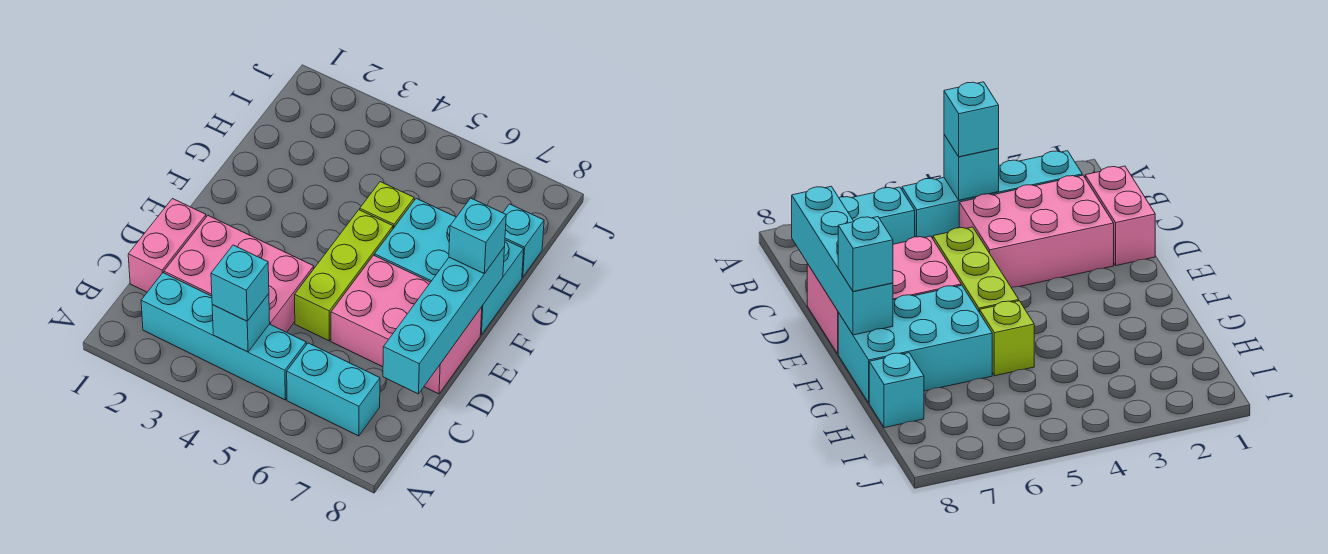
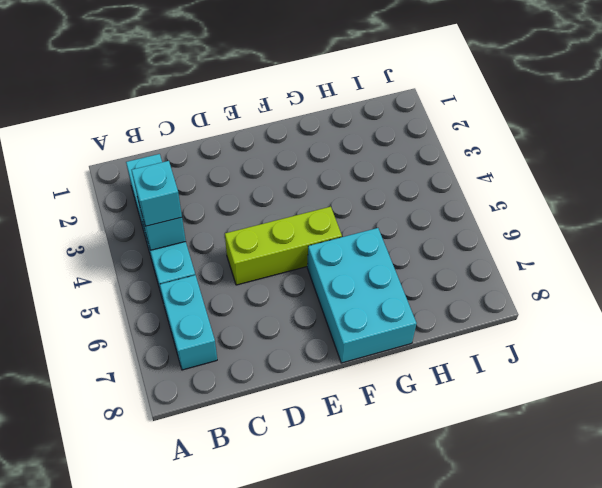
none -> pink 1x2 brick [128,199,206,292]
none -> pink 2x3 brick [164,216,314,332]
none -> pink 2x3 brick [331,255,482,394]

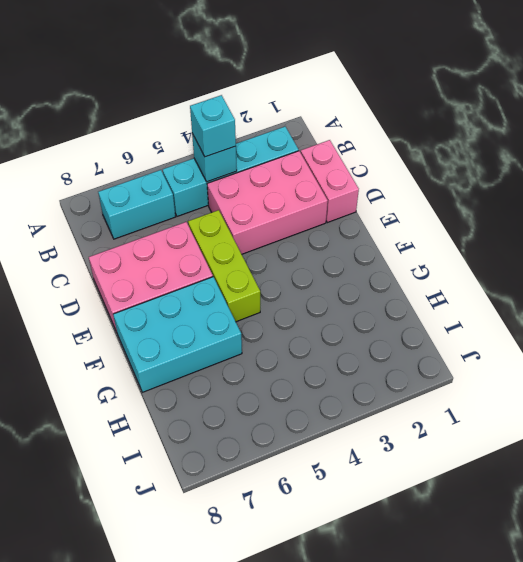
none -> lime 1x1 brick [360,182,414,228]
none -> cyan 1x1 brick [503,204,544,277]
none -> cyan 1x4 brick [383,247,505,394]

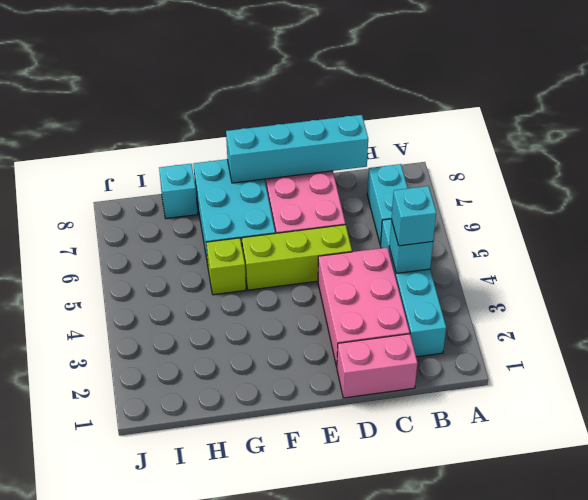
none -> cyan 1x1 brick [449,198,506,274]

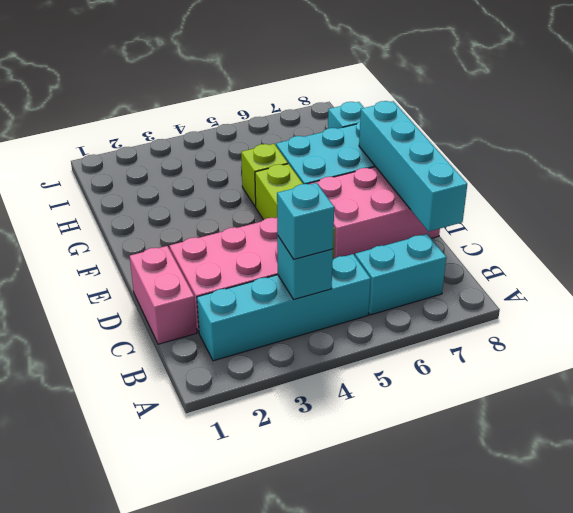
none -> cyan 1x1 brick [449,198,506,274]

